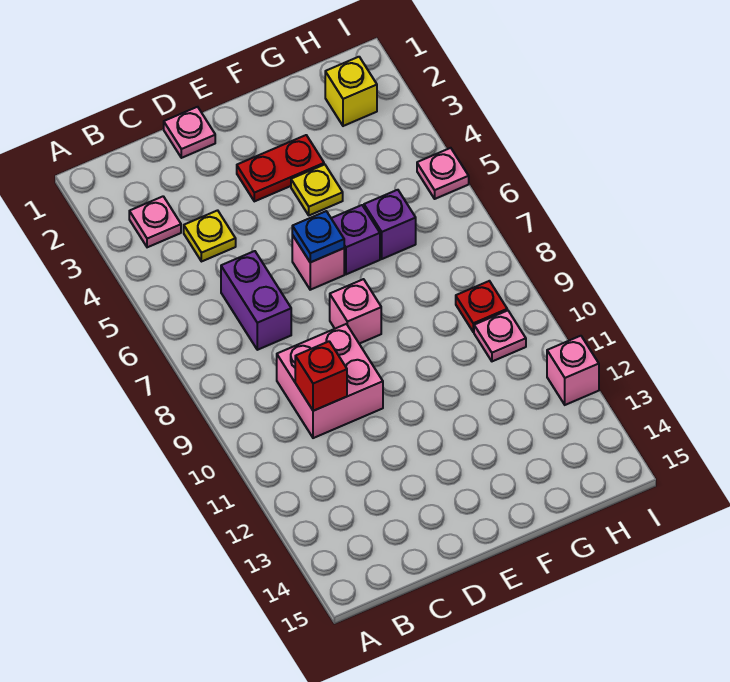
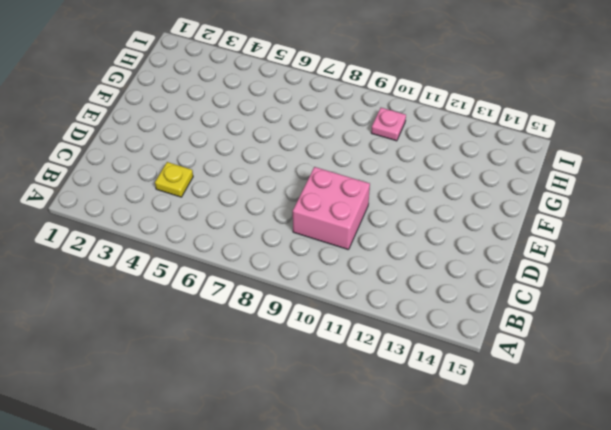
none -> pink 1x1 plate [129,196,181,247]
none -> purple 1x2 brick [221,251,291,350]
none -> pink 1x1 plate [164,107,215,158]

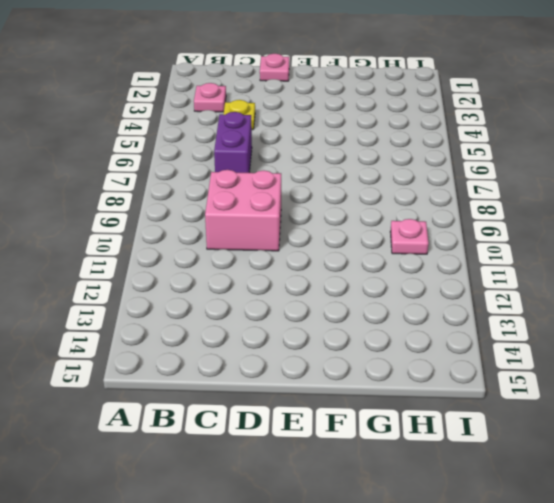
none -> red 1x2 plate [237,135,324,201]
none -> pink 1x1 brick [292,235,344,290]
none -> pink 1x1 brick [330,279,381,344]

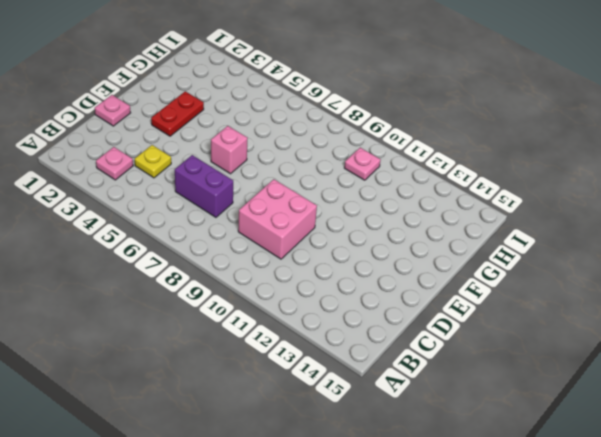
none -> pink 1x1 brick [330,279,381,344]
none -> yellow 1x1 plate [291,165,343,215]
none -> purple 1x1 brick [331,205,380,274]

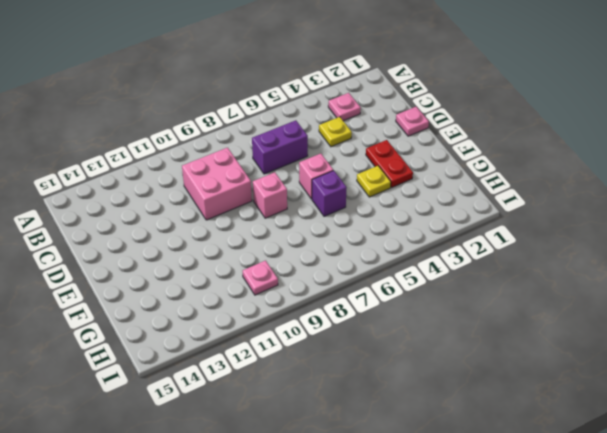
none -> purple 1x1 brick [364,190,416,259]
none -> yellow 1x1 brick [325,57,377,126]
none -> red 1x1 plate [456,281,507,332]

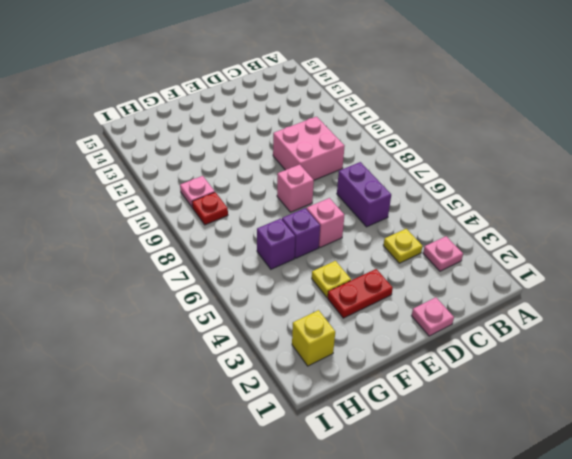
none -> pink 1x1 plate [417,148,469,199]
none -> pink 1x1 brick [547,336,599,405]
none -> red 1x1 brick [295,341,347,411]

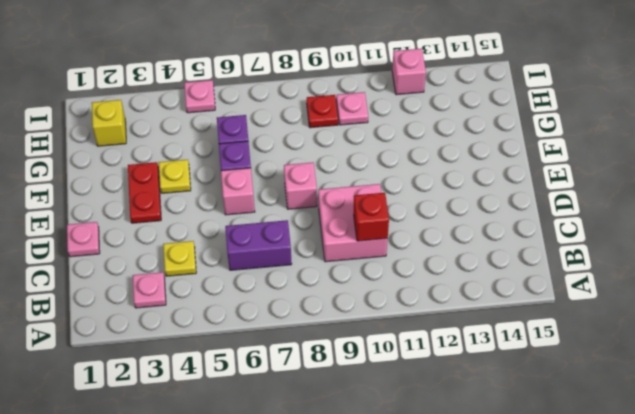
none -> blue 1x1 plate [292,211,344,262]

